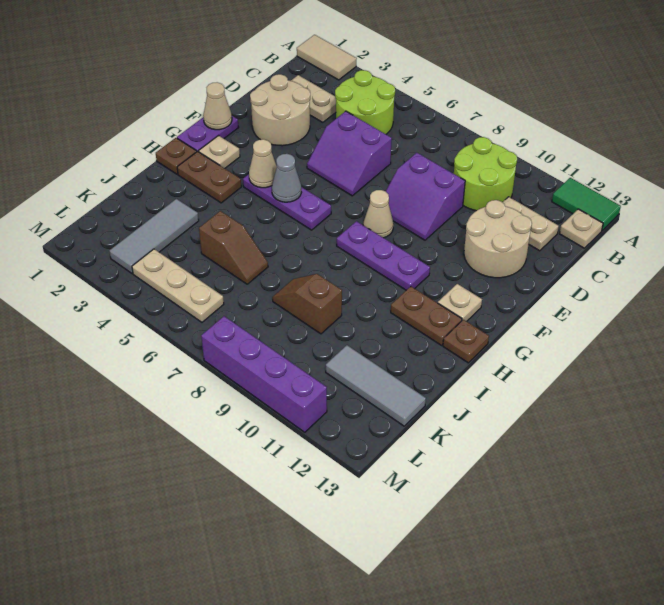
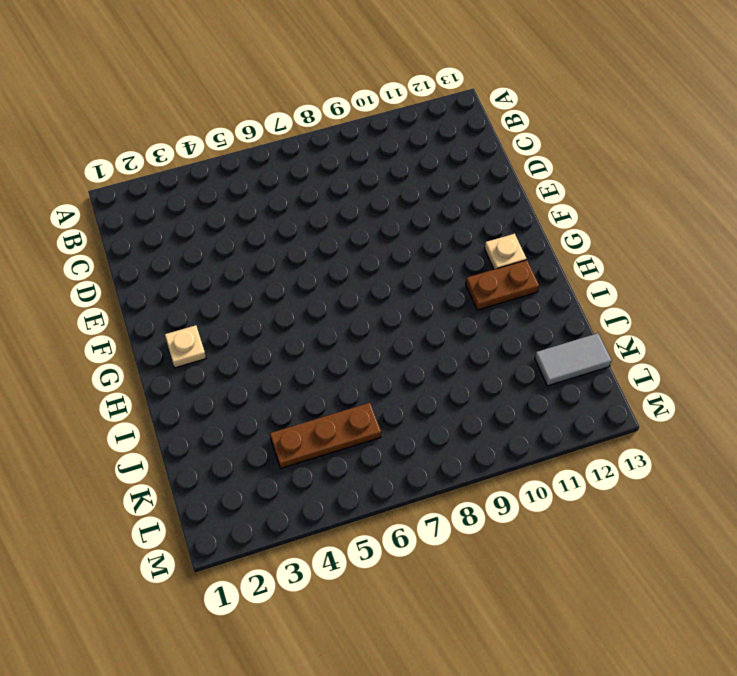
brown 1x3 plate [270,403,381,468] -> none
grey 1x2 tile [535,333,612,386] -> grey 1x3 tile [326,345,426,426]
none -> tan 1x2 tile [297,35,357,80]
none -> green 1x2 tile [552,178,621,230]
none -> lime 2x2 round brick [335,70,395,134]
none -> lime 2x2 round brick [454,137,517,211]

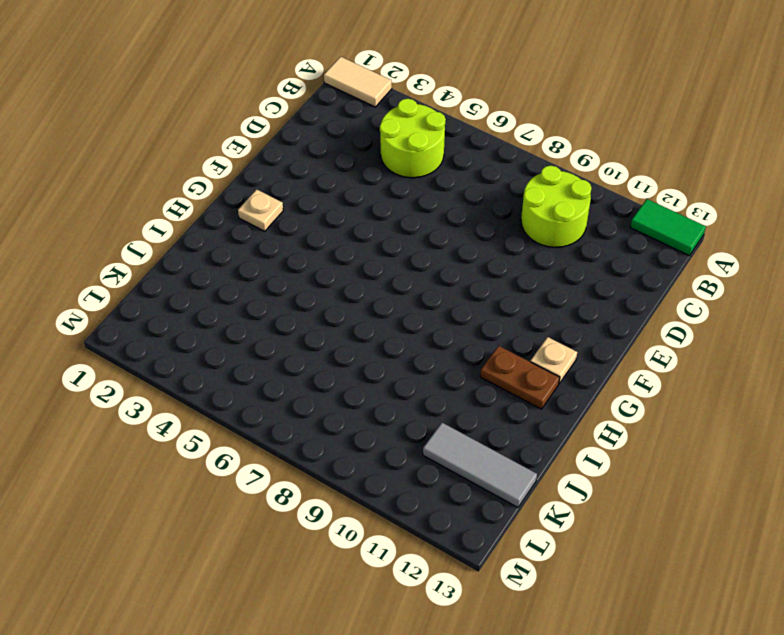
none -> tan 1x1 plate [560,209,603,248]
none -> tan 1x2 plate [291,75,336,122]
none -> tan 1x2 plate [503,197,559,251]
none -> tan 2x2 round brick [250,74,310,146]

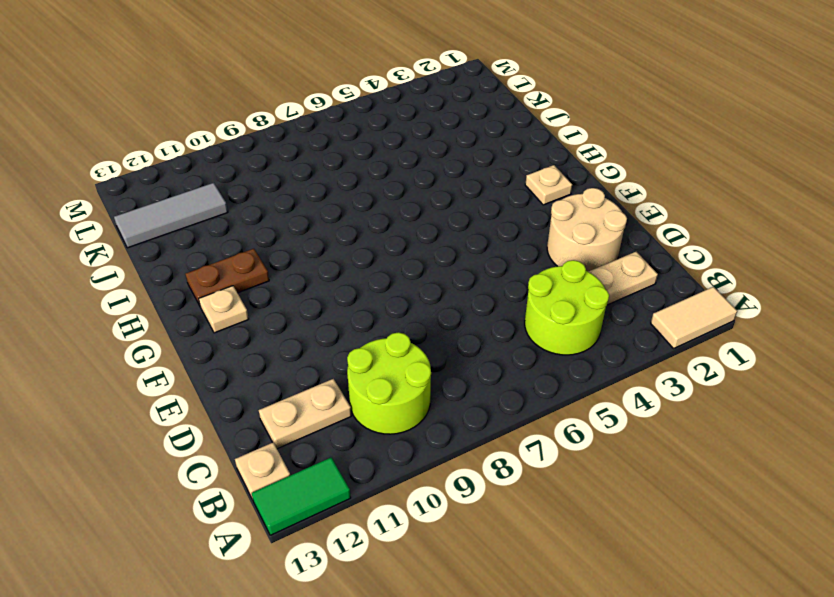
none -> purple 2x2 slope [307,111,392,196]
none -> purple 2x2 slope [386,153,465,240]
none -> tan 2x2 round brick [464,200,532,278]
none -> purple 1x2 plate [177,116,239,152]

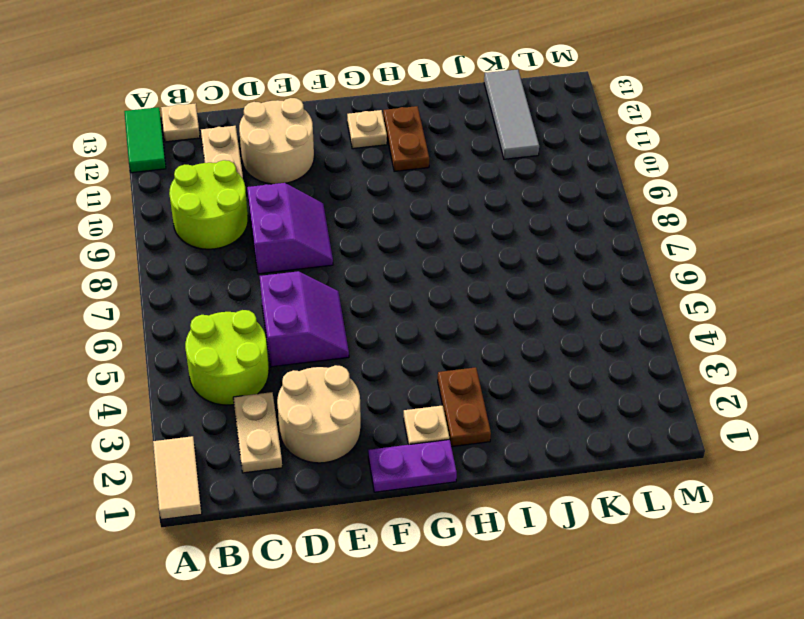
none -> tan 1x1 cone [363,190,393,238]
none -> purple 1x3 plate [243,174,331,230]
none -> purple 1x3 plate [337,221,430,290]
none -> brown 1x1 plate [156,138,197,174]

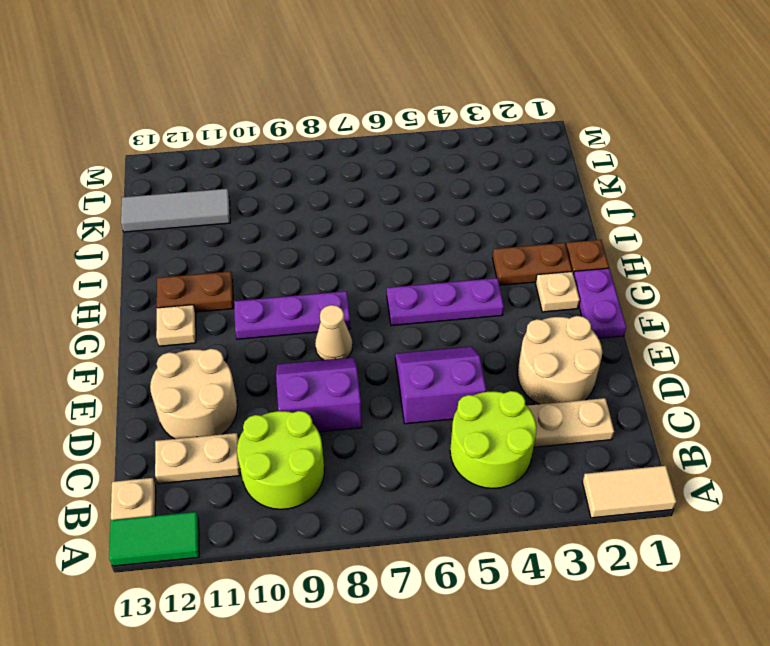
none -> brown 1x1 plate [443,320,489,363]
none -> grey 1x3 tile [109,199,199,273]
none -> brown 1x2 slope [199,211,268,284]
none -> brown 1x2 slope [272,274,342,334]

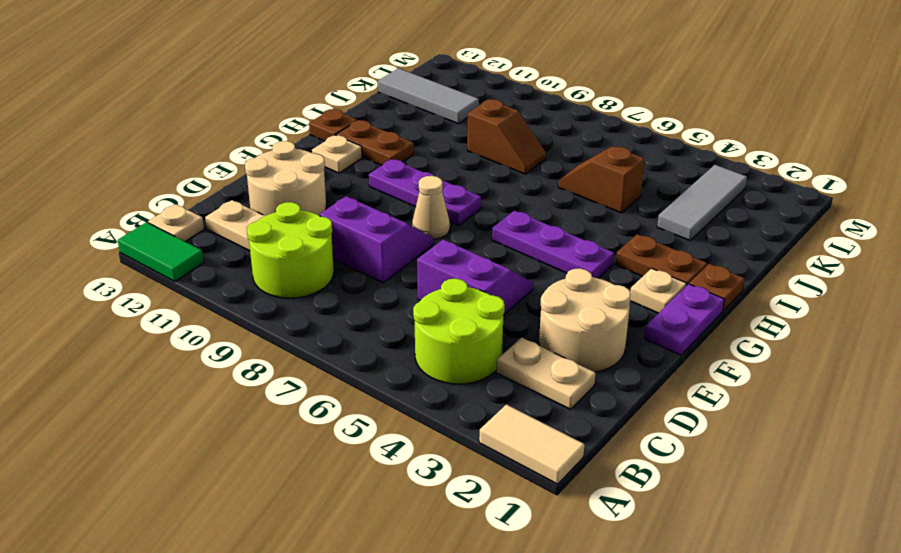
none -> tan 1x3 plate [132,249,224,322]
none -> purple 1x4 brick [201,316,327,432]
none -> tan 1x1 cone [203,82,232,130]
none -> tan 1x1 cone [249,139,277,188]

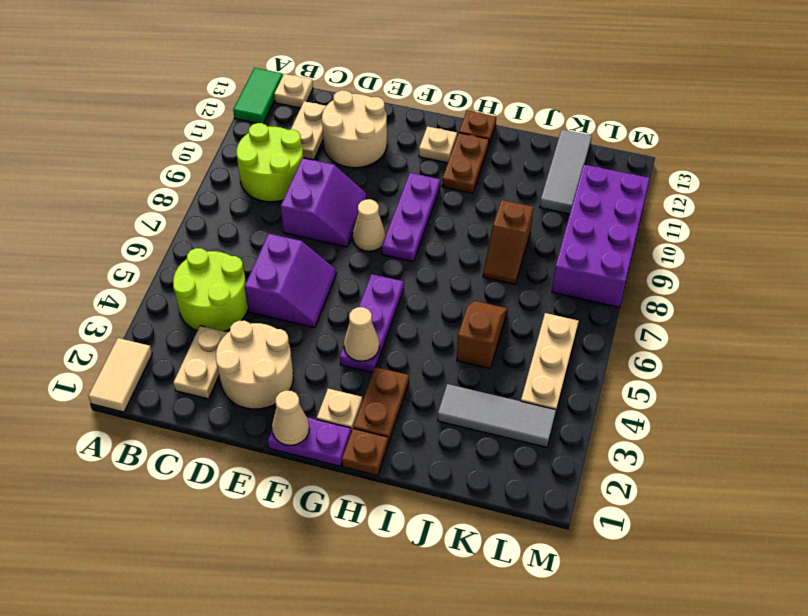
purple 2x4 brick [552,165,650,307] -> purple 1x4 brick [201,316,327,432]
none -> grey 1x1 cone [272,154,302,202]

